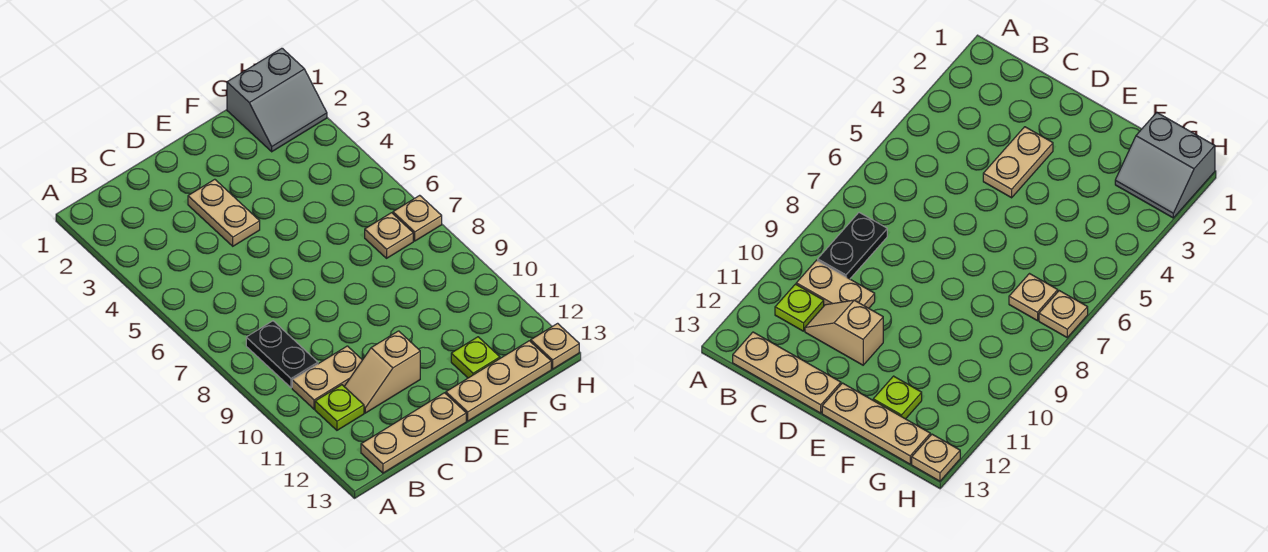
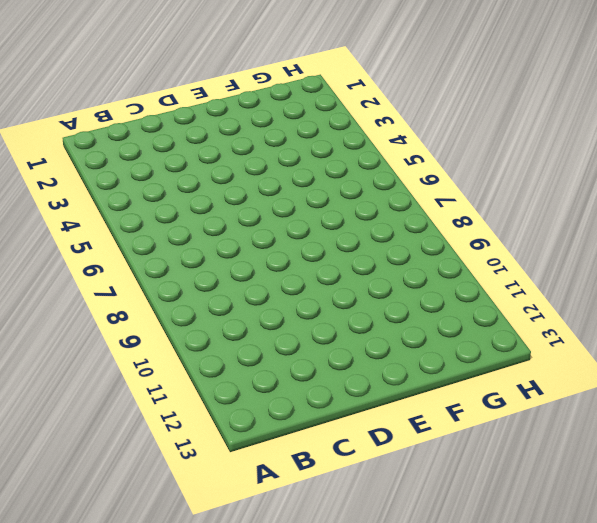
none -> black 1x2 plate [246,321,318,388]
none -> tan 1x2 plate [292,346,362,409]
none -> lime 1x1 plate [315,385,364,430]

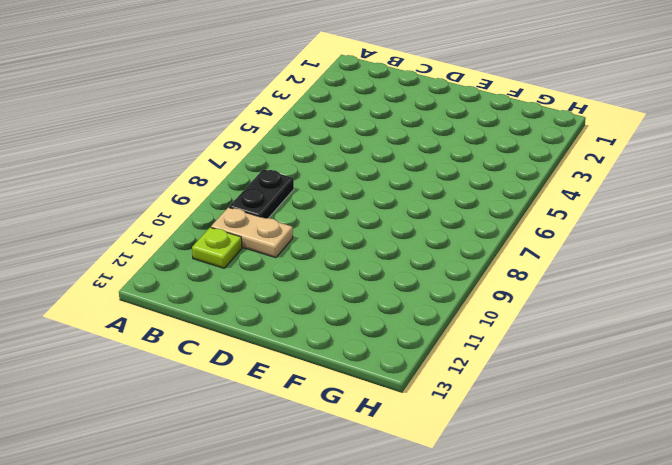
none -> tan 1x3 plate [361,393,466,473]
none -> tan 1x2 slope [344,331,420,413]
none -> tan 1x2 plate [188,179,260,246]

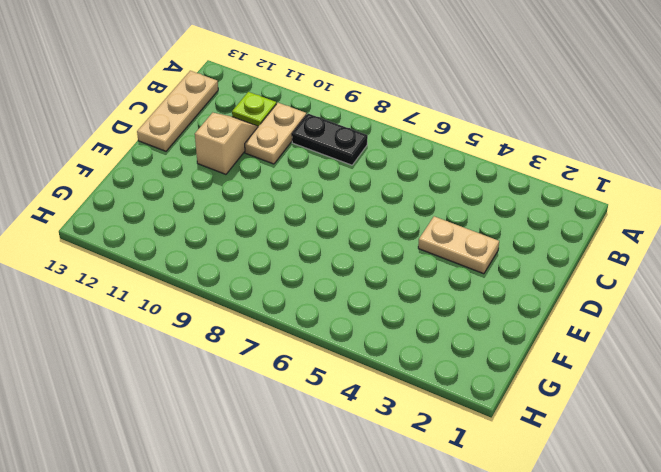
none -> tan 1x3 plate [446,341,551,421]
none -> lime 1x1 plate [451,337,500,378]
none -> grey 2x2 slope [227,48,327,152]

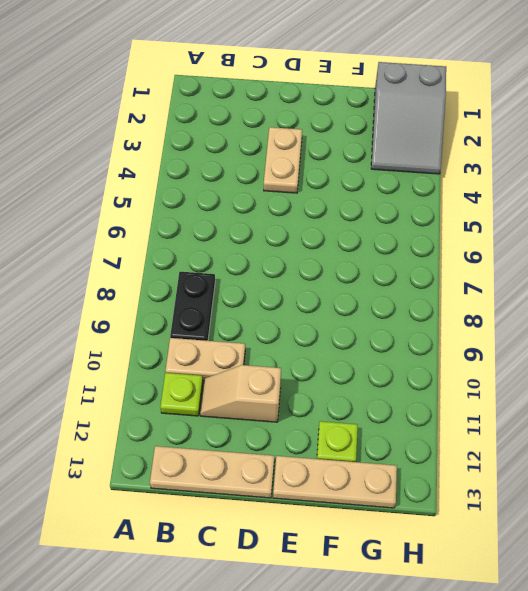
grey 2x3 slope [371,62,446,174] -> grey 2x2 slope [227,48,327,152]
none -> tan 1x1 plate [365,213,413,258]
none -> tan 1x1 plate [393,195,442,241]
none -> tan 1x1 plate [531,323,579,369]

